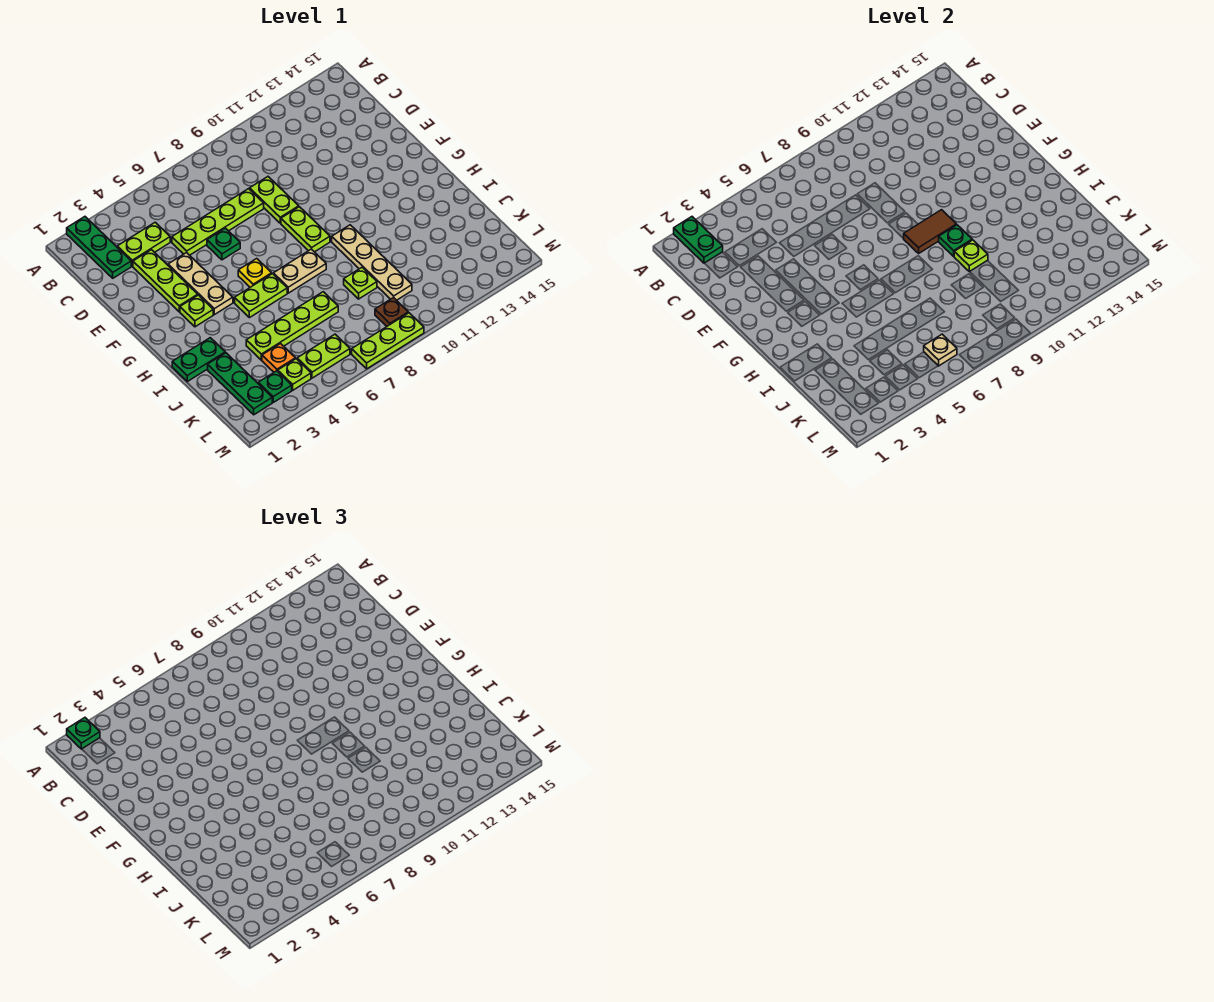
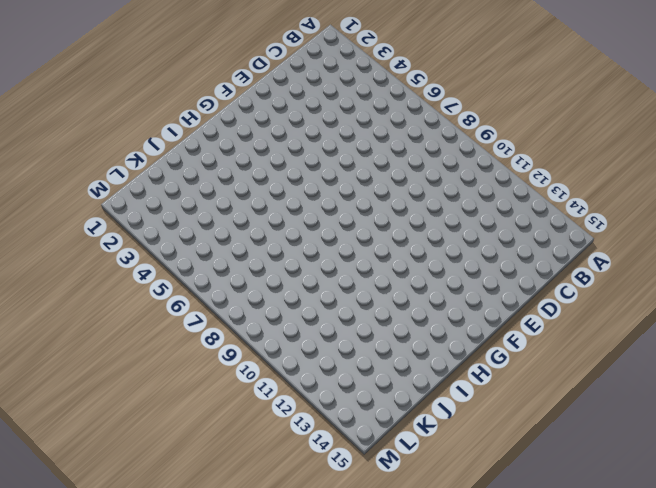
none -> green 1x3 plate [67,217,131,278]
none -> lime 1x2 plate [117,222,170,266]
none -> lime 1x3 plate [133,250,198,312]

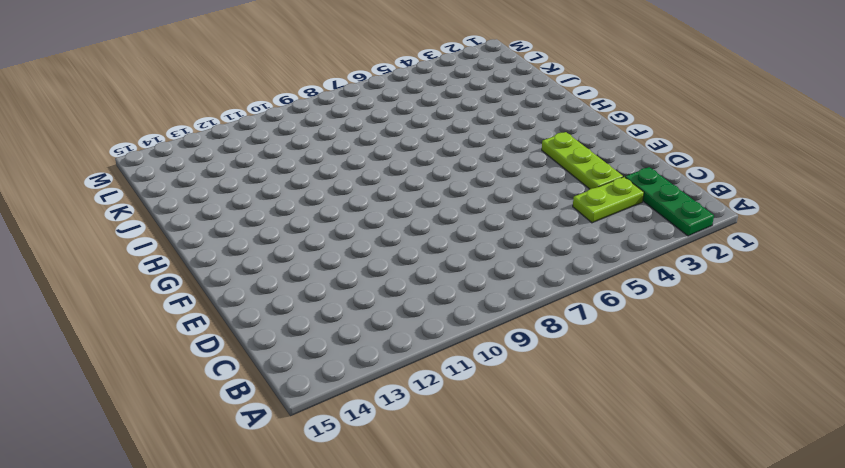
none -> lime 1x4 plate [172,189,264,255]
none -> lime 1x2 plate [250,177,299,223]
none -> tan 1x3 plate [168,253,233,315]

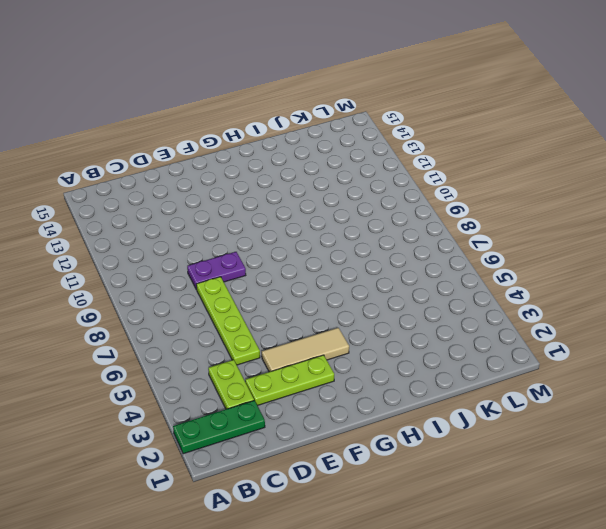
purple 1x2 plate [187,252,246,290] -> lime 1x2 plate [250,177,299,223]
tan 1x3 tile [262,328,349,372] -> tan 1x3 plate [168,253,233,315]
none -> green 1x1 plate [207,228,240,260]
none -> lime 1x2 plate [281,207,330,252]
none -> lime 1x1 plate [180,295,213,327]

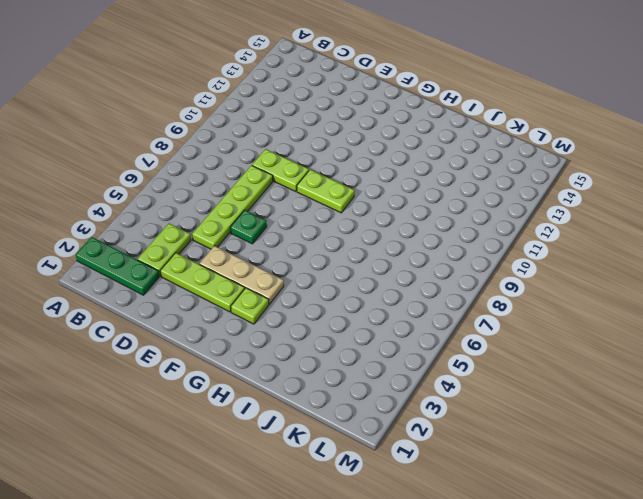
none -> yellow 1x1 plate [238,259,272,287]
none -> lime 1x2 plate [235,274,287,318]
none -> tan 1x2 plate [273,249,326,293]

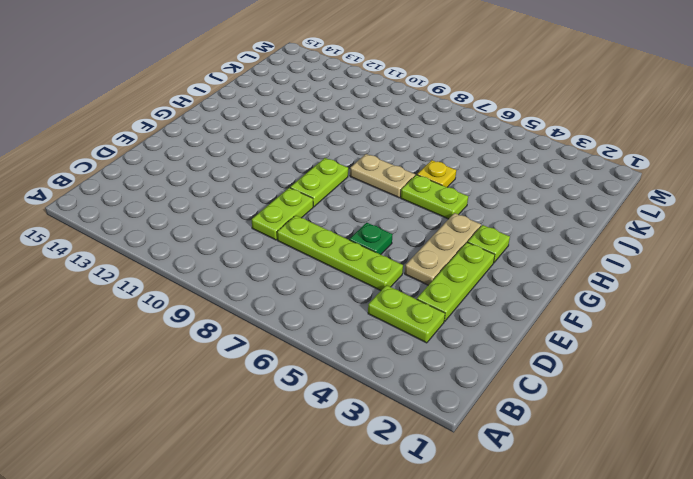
yellow 1x1 plate [417,160,456,187] -> yellow 1x1 plate moved to [238,259,272,287]
none -> green 1x3 plate [67,217,131,278]
none -> tan 1x4 plate [332,225,412,300]
none -> green 1x2 plate [172,338,225,381]

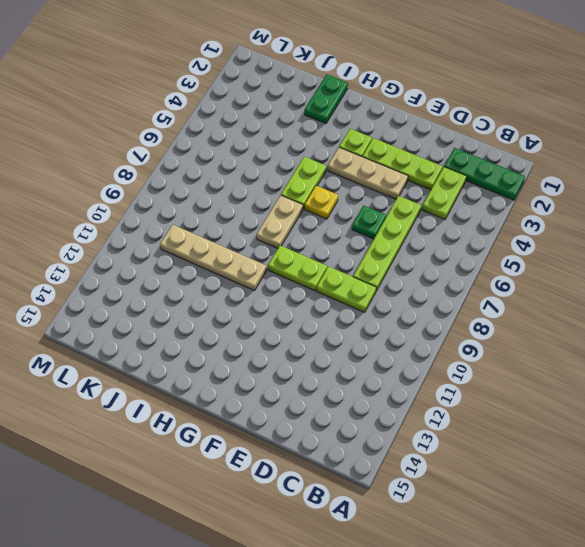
none -> green 1x3 plate [208,353,272,415]
none -> lime 1x4 plate [246,292,338,360]
none -> lime 1x1 plate [344,268,377,299]

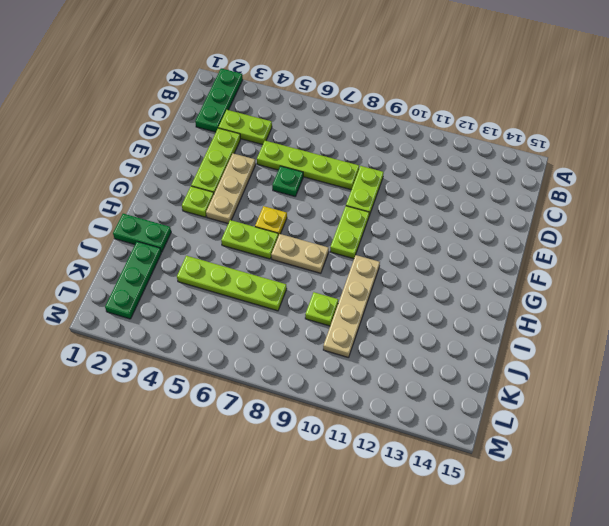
none -> orange 1x1 plate [262,344,295,372]
none -> green 1x1 plate [258,371,292,402]
none -> lime 1x1 plate [278,359,311,390]

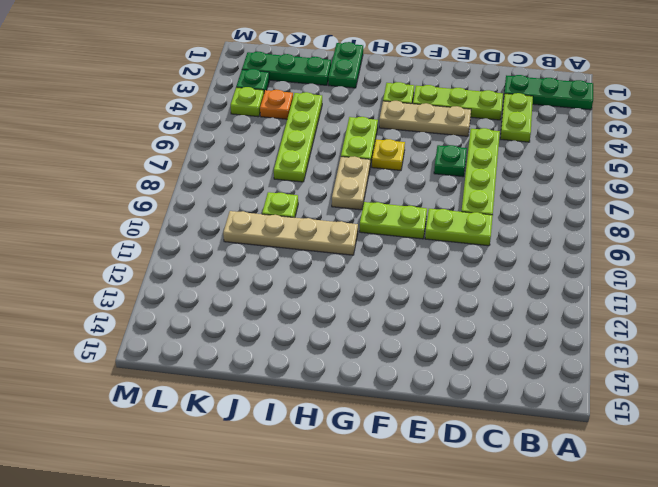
none -> lime 1x2 plate [297,334,350,378]
none -> brown 1x1 plate [375,298,408,326]
none -> lime 1x3 plate [352,313,424,369]

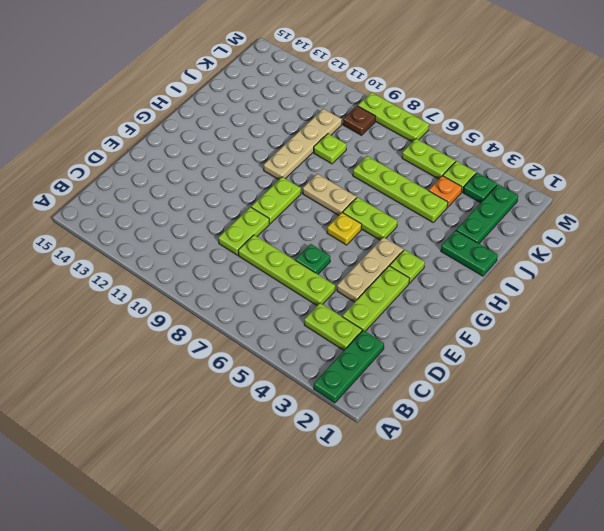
none -> green 1x2 plate [674,217,723,263]
none -> brown 1x2 tile [904,210,957,253]
none -> green 1x1 plate [939,225,972,256]

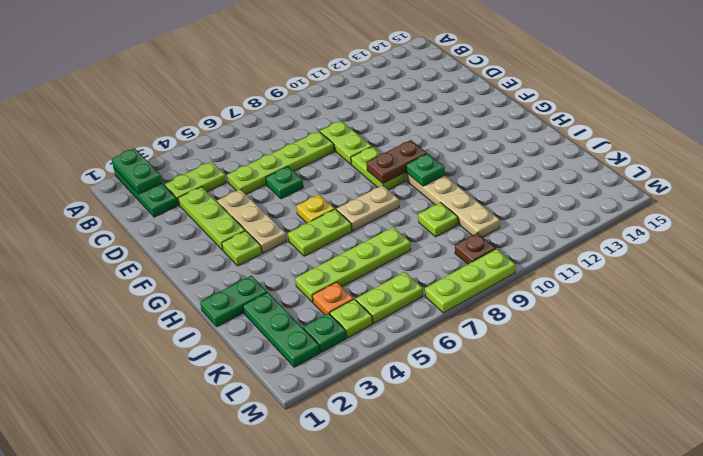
brown 1x2 plate [366,140,427,183] -> brown 1x2 tile [904,210,957,253]
none -> lime 1x1 plate [954,240,988,272]
none -> tan 1x1 plate [924,334,957,366]
none -> green 1x1 plate [67,718,100,749]

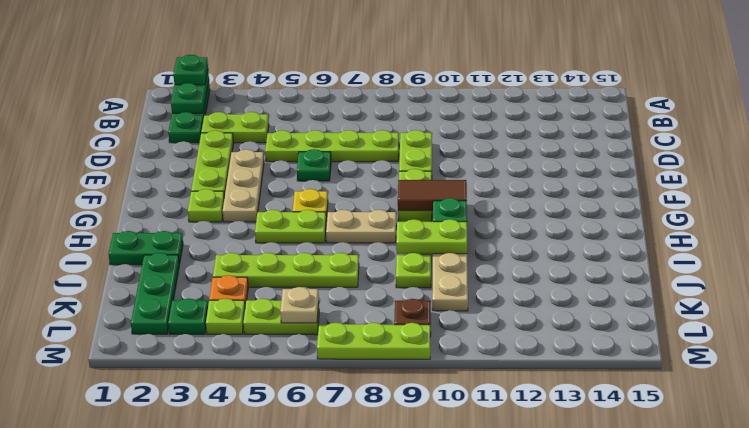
lime 1x2 plate [396,219,467,254] -> lime 1x1 plate [954,240,988,272]

